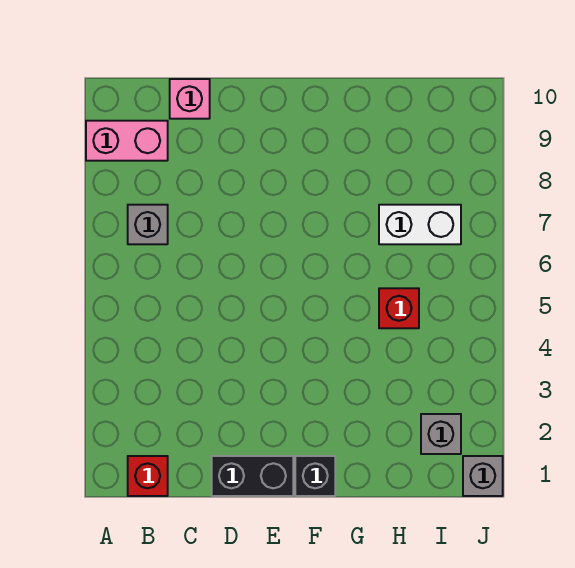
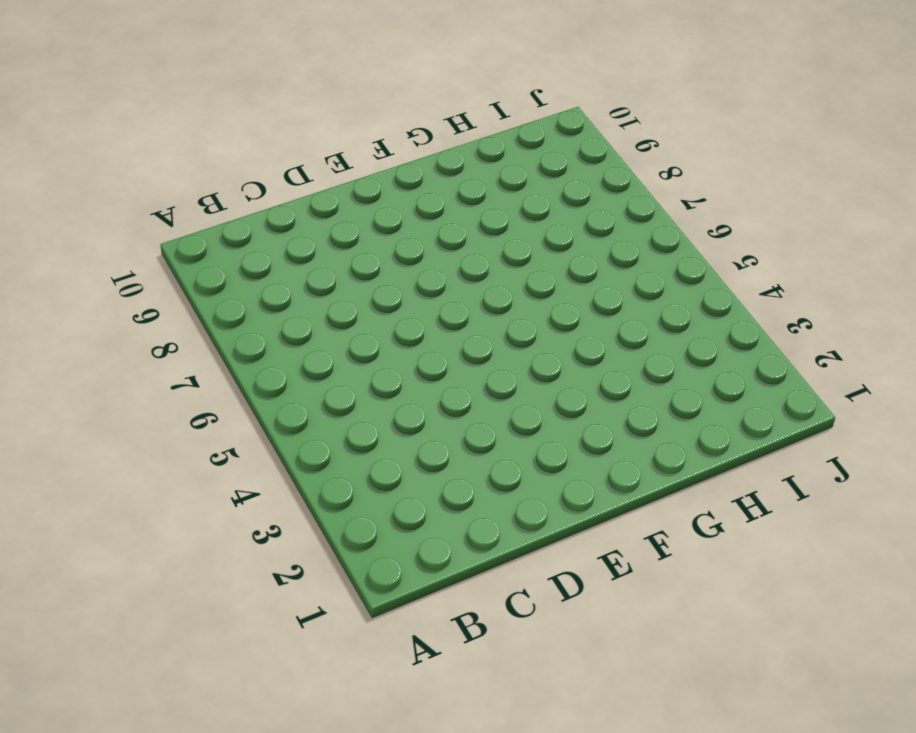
none -> pink 1x2 brick [86,121,168,161]
none -> red 1x1 brick [128,456,168,496]

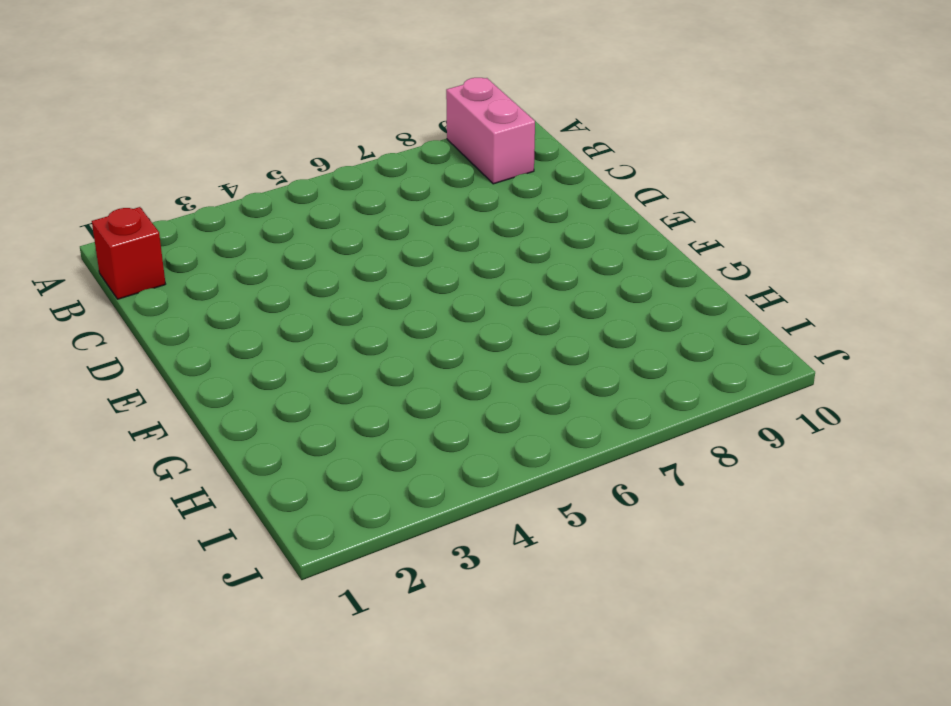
none -> grey 1x1 brick [128,205,168,244]
none -> pink 1x1 brick [170,79,210,119]

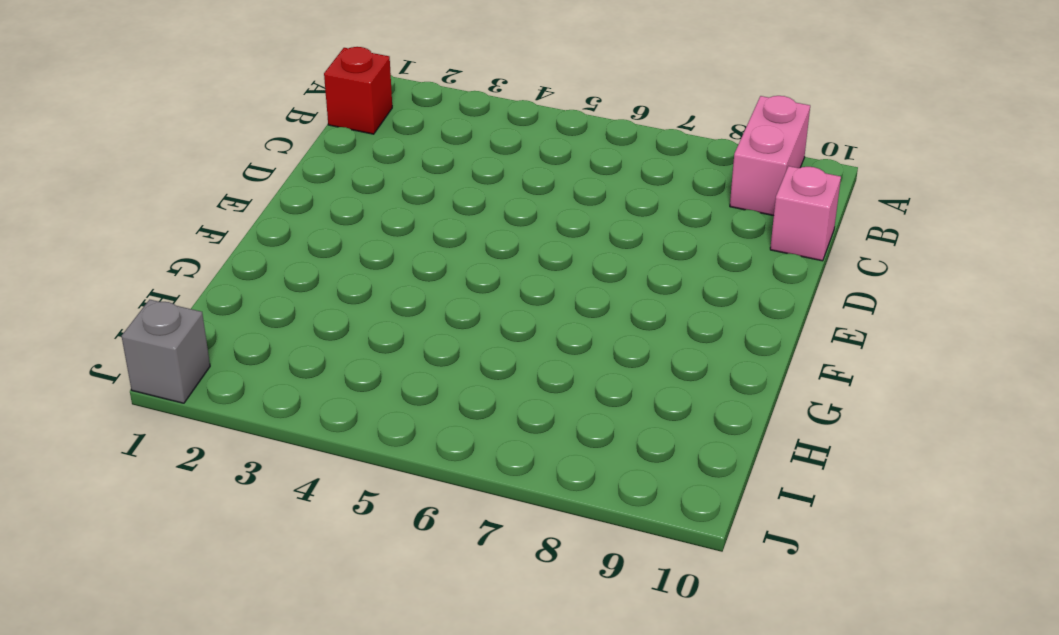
none -> grey 1x1 brick [128,205,168,244]
none -> black 1x2 brick [212,456,293,496]

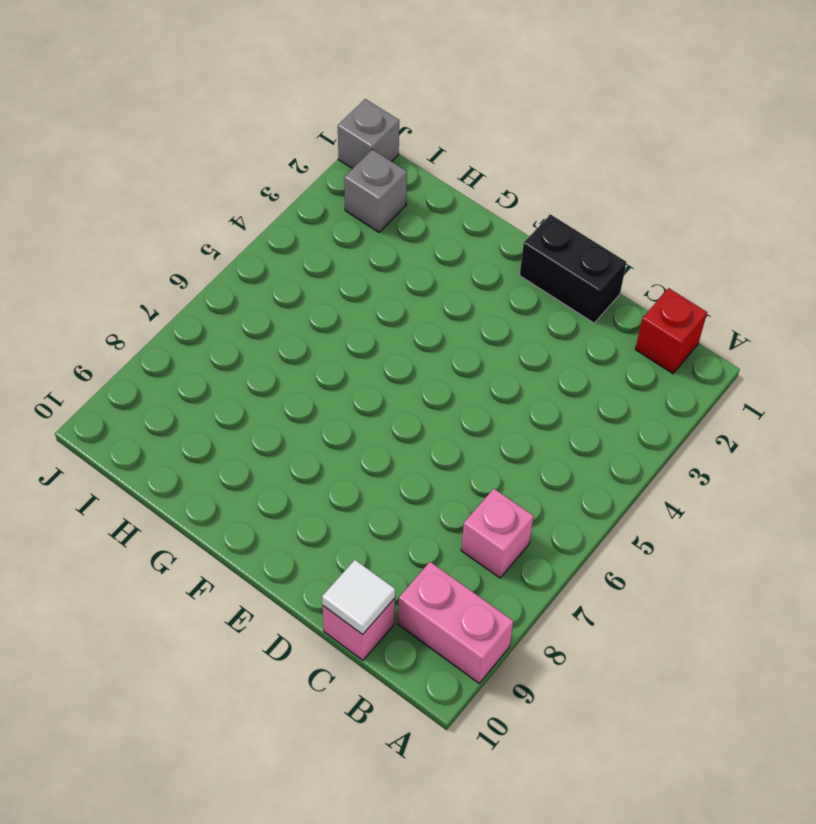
pink 1x1 brick [461,489,534,578] -> grey 1x1 brick [128,205,168,244]
white 1x1 tile [322,560,395,635] -> none
none -> black 1x1 brick [295,456,335,496]
none -> red 1x1 brick [379,288,419,328]

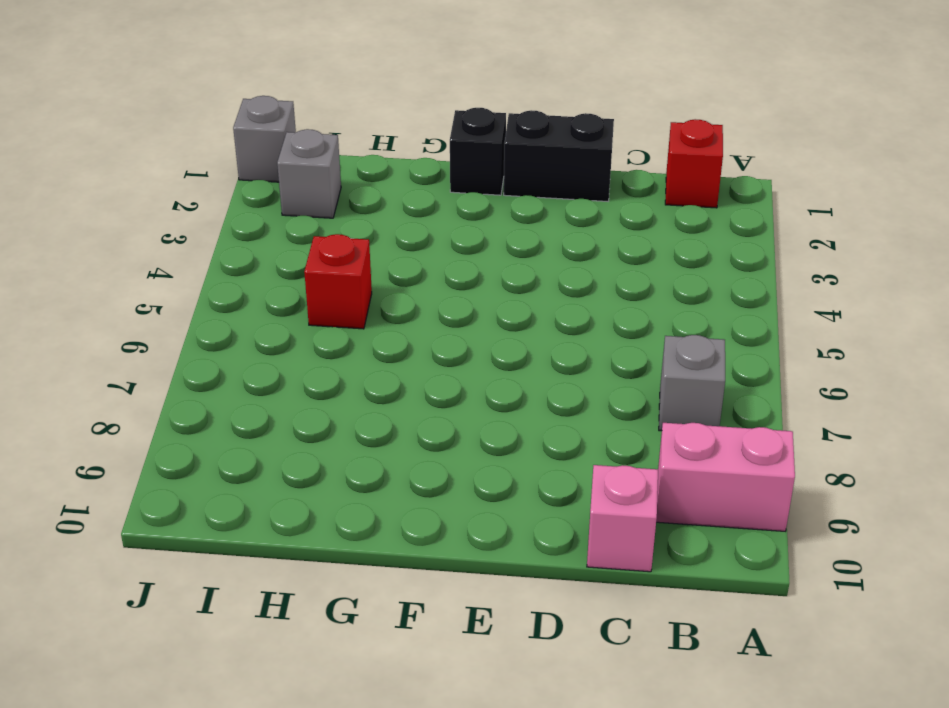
none -> white 1x2 brick [379,205,461,244]

